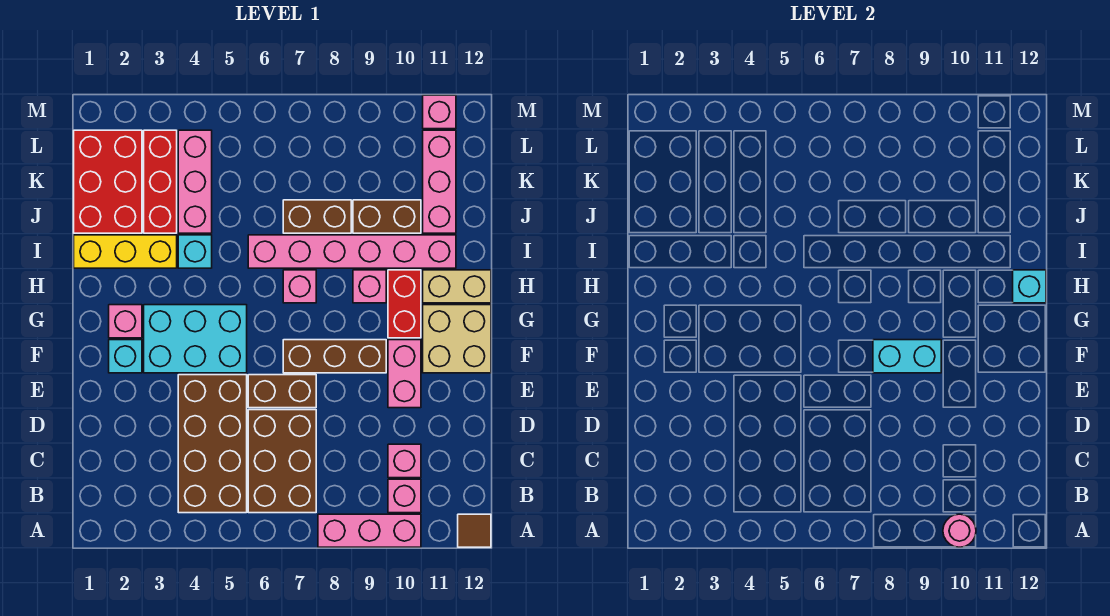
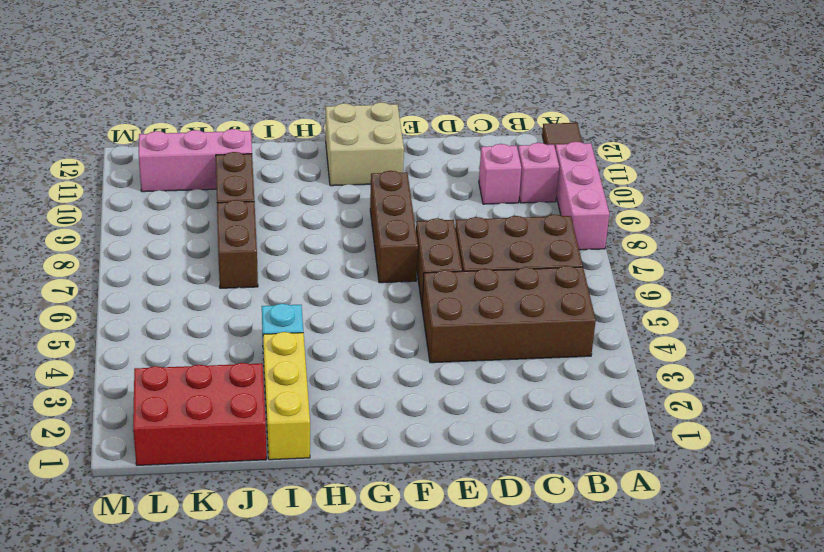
none -> pink 1x2 brick [388,340,421,408]
none -> cyan 1x1 brick [109,340,142,373]
none -> cyan 2x3 brick [144,305,247,373]
none -> pink 1x1 brick [109,305,142,338]

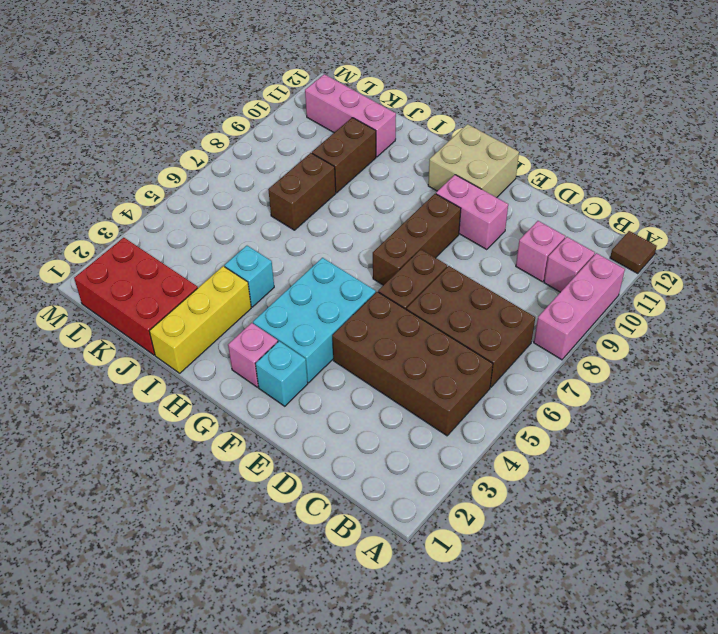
none -> red 1x2 brick [388,270,421,338]
none -> pink 1x1 brick [283,270,316,303]
none -> pink 1x1 brick [353,270,386,303]
none -> tan 1x2 brick [423,270,491,303]

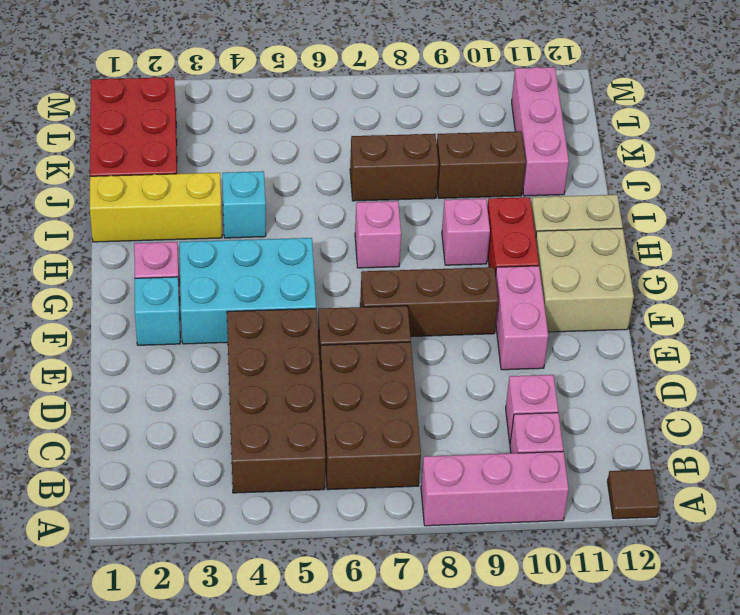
none -> pink 1x6 brick [248,235,456,268]
none -> red 1x3 brick [144,130,177,233]
none -> pink 1x3 brick [178,130,212,233]
none -> pink 1x1 brick [423,95,456,129]

